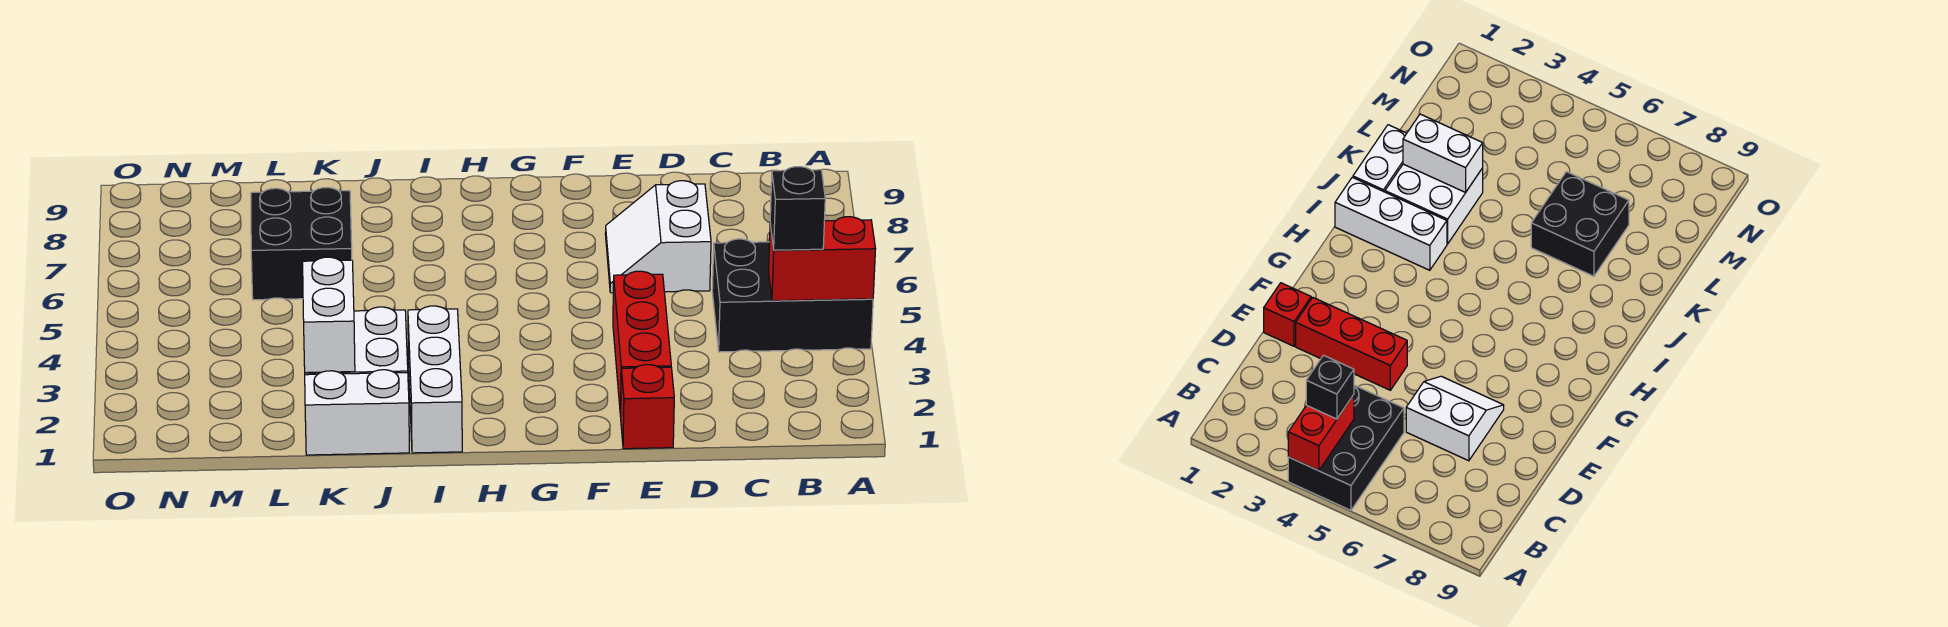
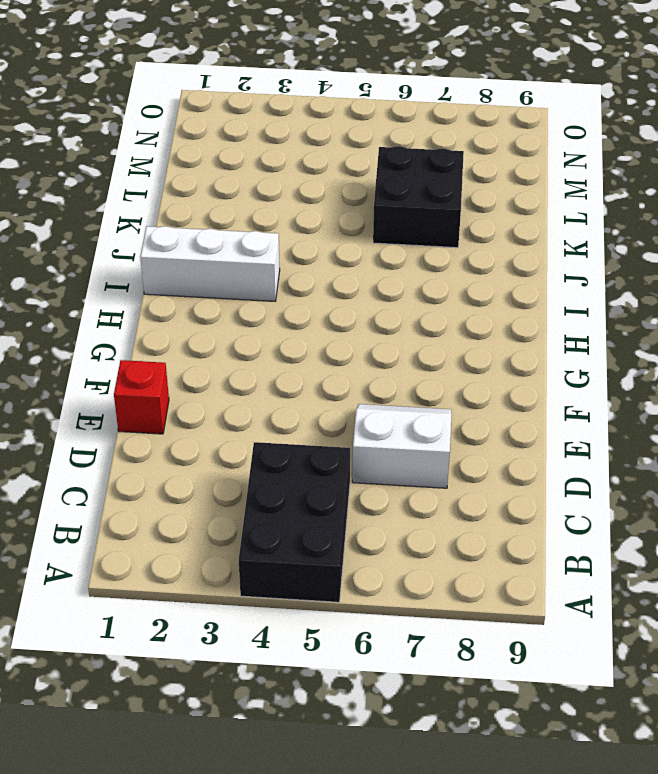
none -> red 1x3 brick [613,271,671,416]
none -> white 1x2 brick [305,370,409,455]

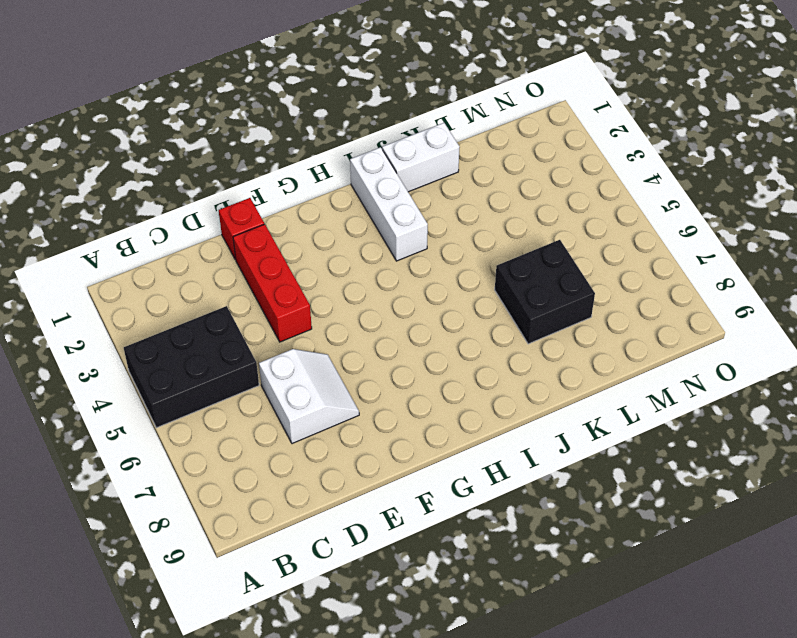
none -> white 2x2 brick [305,307,408,375]
none -> red 1x2 brick [769,217,876,301]

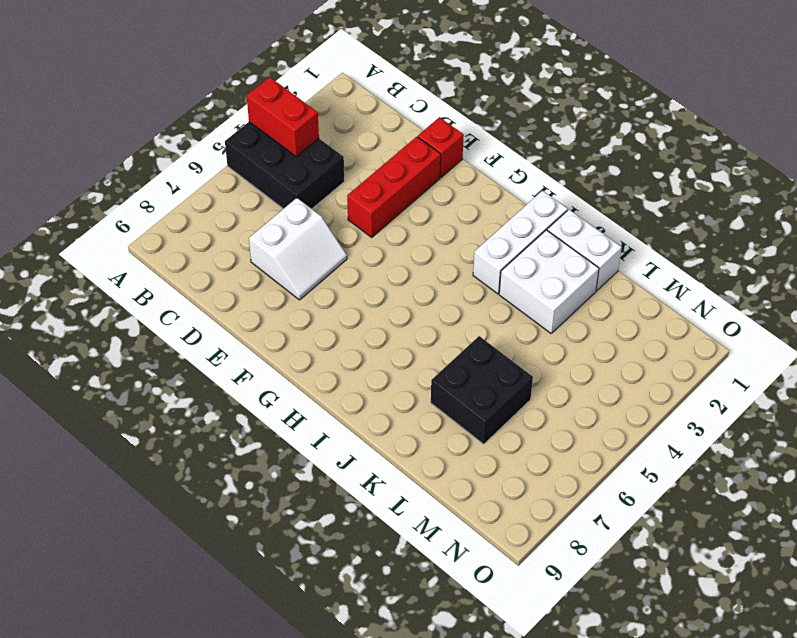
none -> white 1x2 brick [303,257,355,373]
none -> black 1x1 brick [770,167,825,250]

